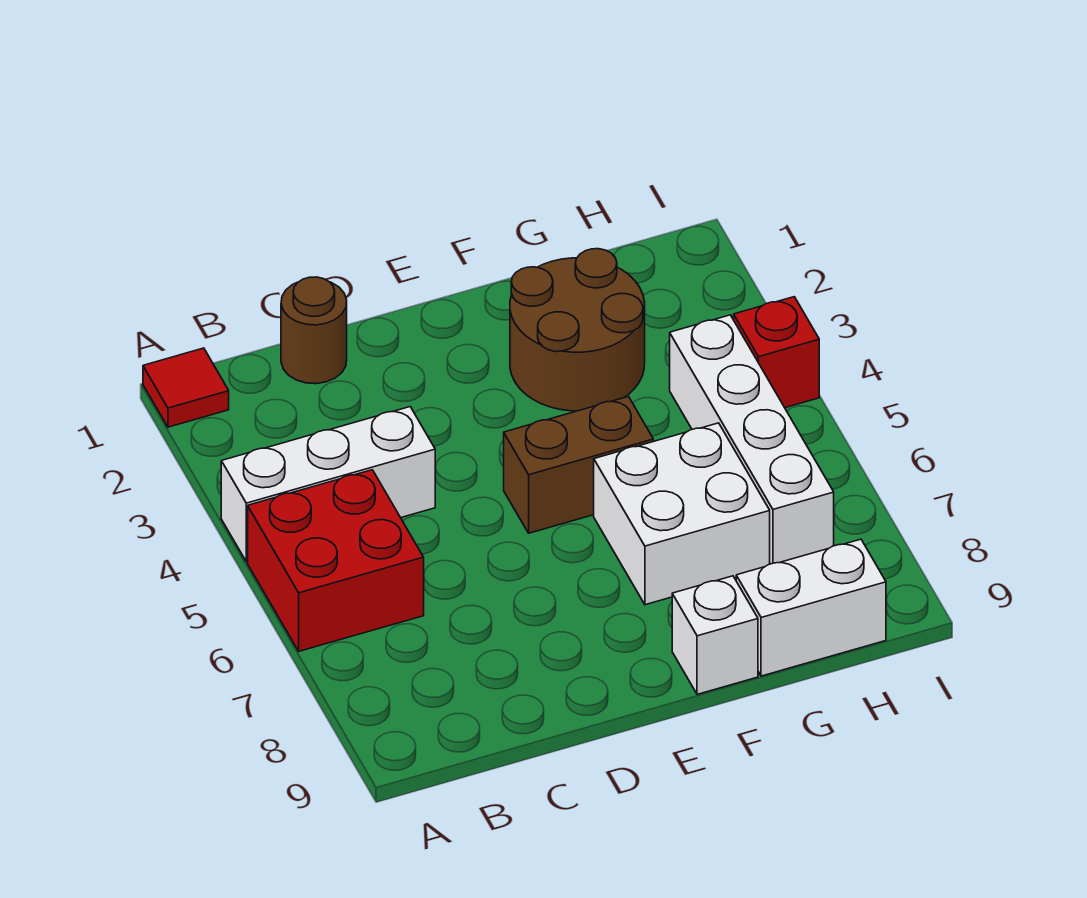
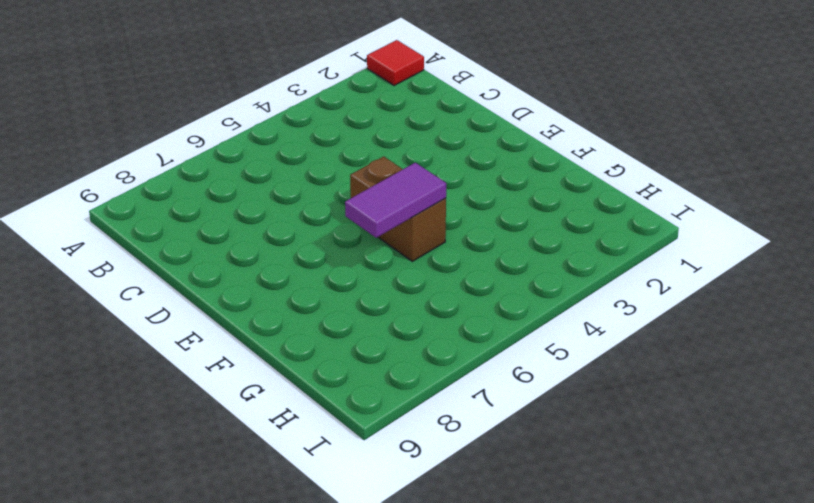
purple 1x2 tile [345,163,446,238] -> none
none -> white 1x3 brick [221,407,435,562]
none -> red 2x2 brick [248,470,424,651]

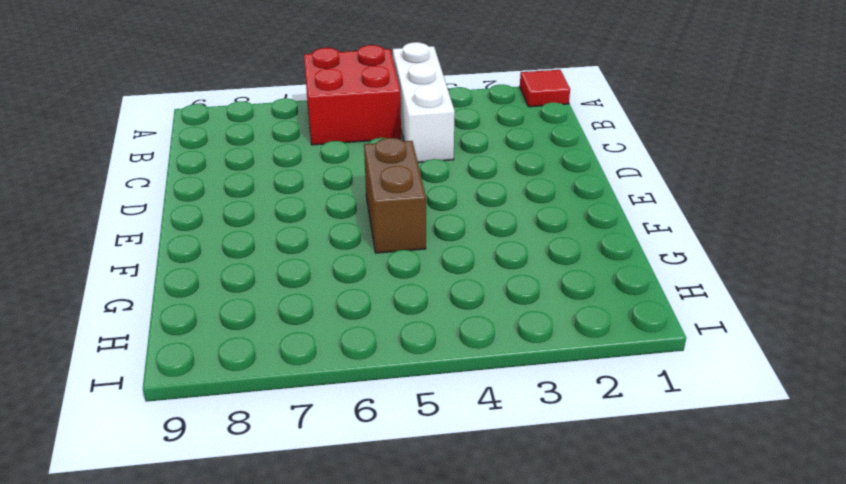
none -> brown 1x1 round brick [281,277,347,384]
none -> brown 2x2 round brick [510,249,645,411]

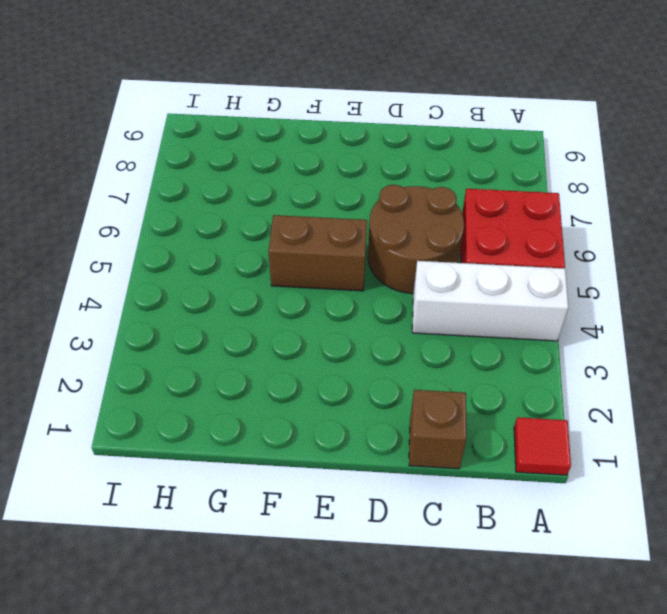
brown 1x1 brick [409,390,466,469] -> brown 1x1 round brick [281,277,347,384]
brown 2x2 round brick [368,185,464,294] -> brown 2x2 round brick moved to [510,249,645,411]
none -> white 2x2 brick [594,423,770,605]
none -> white 1x1 brick [672,576,758,694]

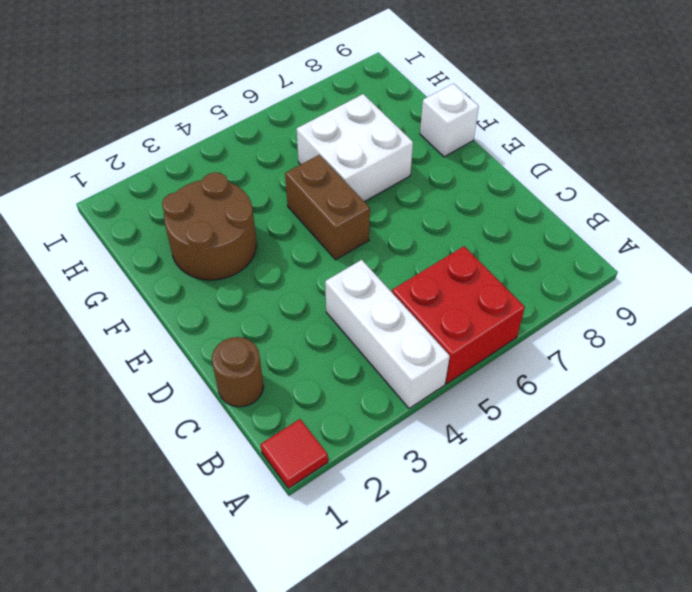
none -> white 1x2 brick [736,539,886,676]
none -> white 1x4 brick [670,315,834,564]

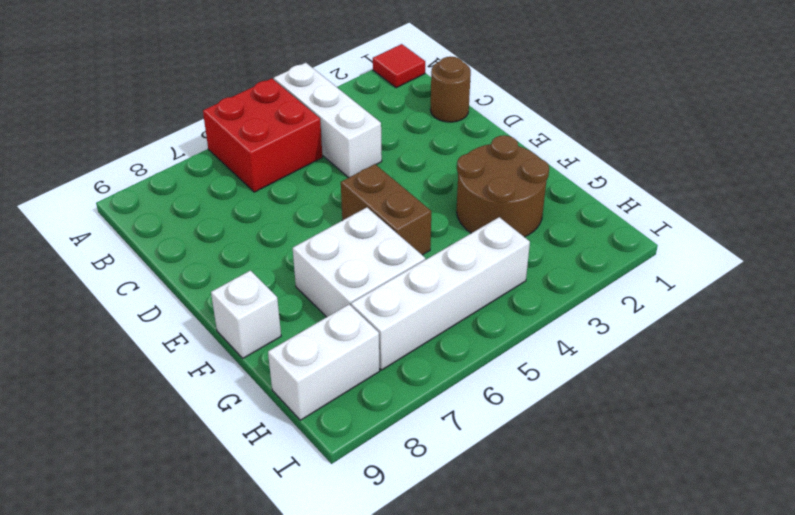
white 1x2 brick [268,305,380,420] -> white 1x2 brick turned to [736,539,886,676]
none -> red 1x1 brick [734,297,819,408]

